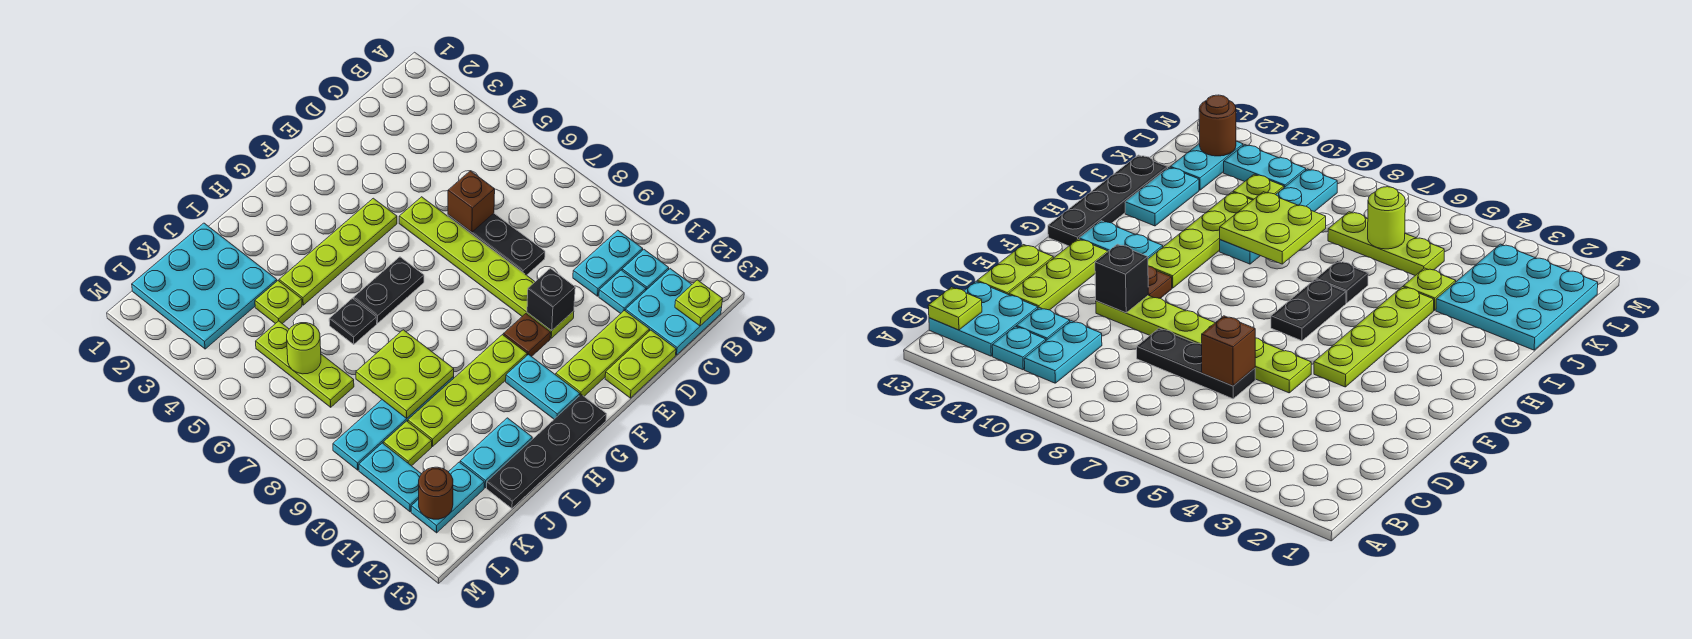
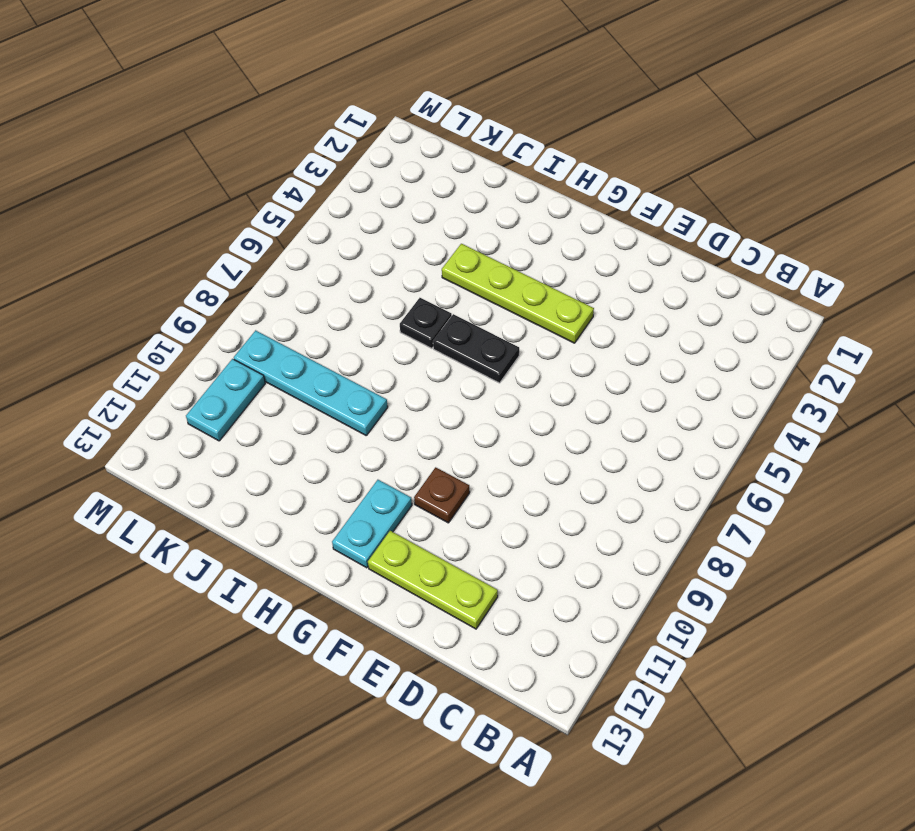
none -> cyan 1x2 plate [573,230,643,296]
none -> cyan 1x1 plate [622,250,669,290]
none -> cyan 2x2 plate [625,269,722,355]

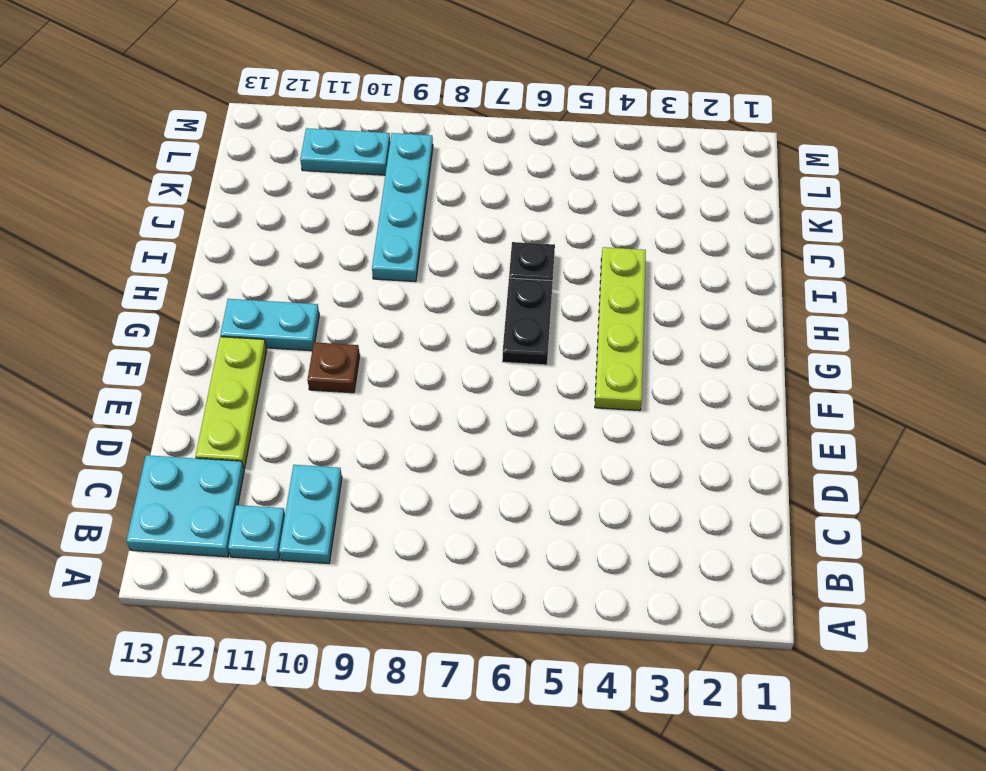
none -> cyan 1x1 plate [599,270,646,314]
none -> black 1x3 plate [448,213,545,275]
none -> lime 1x2 plate [605,330,676,398]

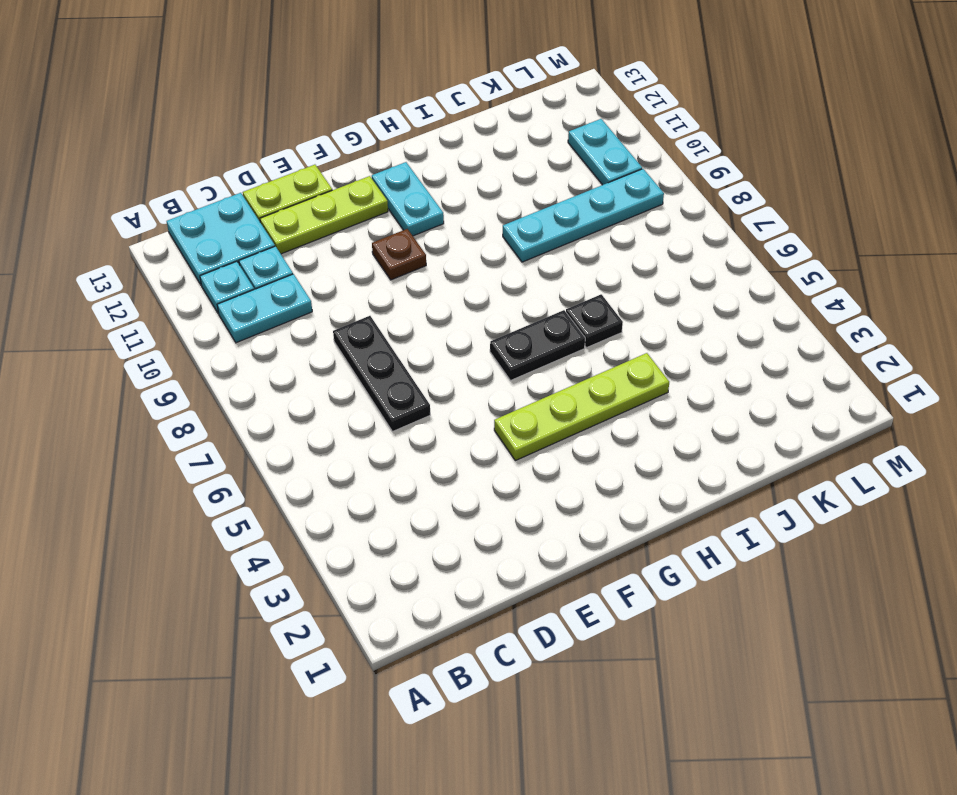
none -> lime 1x6 plate [399,197,574,338]
none -> lime 1x4 plate [408,335,527,446]
none -> black 1x4 plate [487,395,606,508]

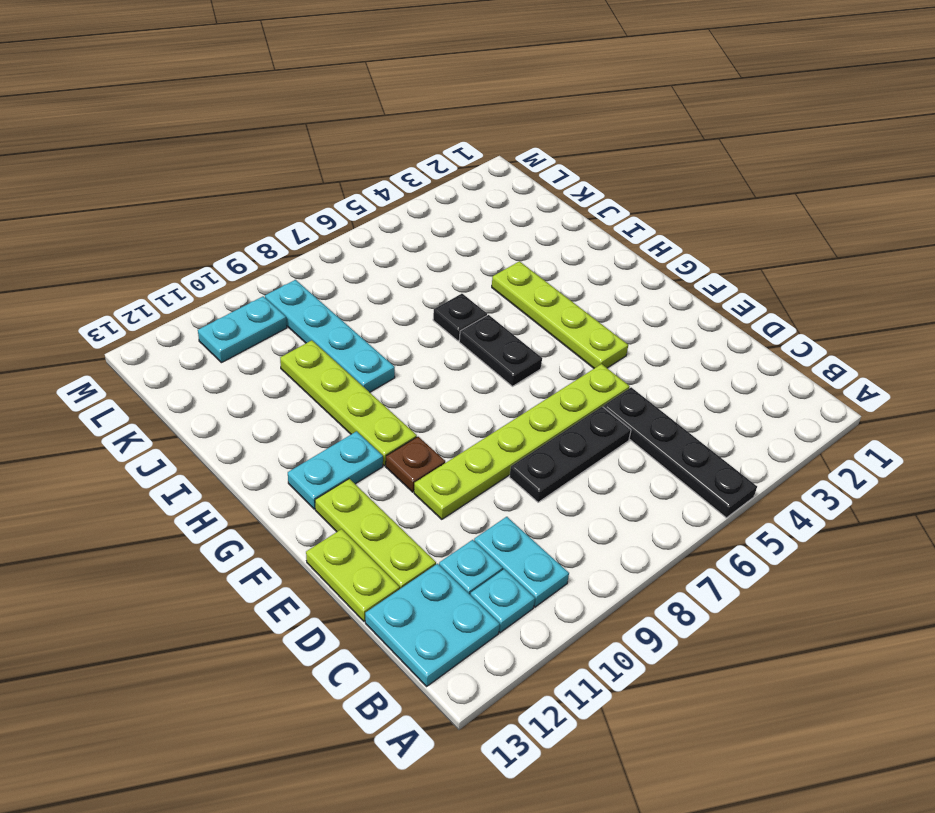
black 1x4 plate [603,387,757,518] -> black 1x4 plate moved to [487,395,606,508]
none -> cyan 1x2 plate [460,418,532,488]
none -> cyan 3x3 plate [132,223,277,349]
none -> lime 1x1 plate [255,281,302,324]

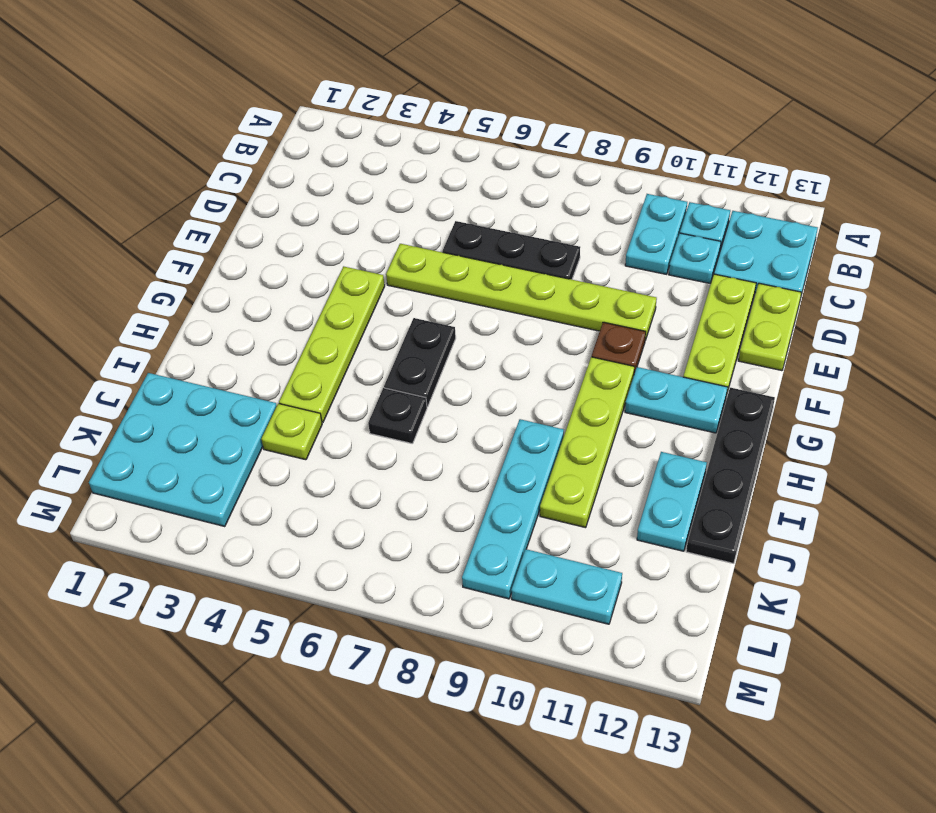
none -> lime 1x3 plate [256,321,354,407]
none -> lime 1x1 plate [383,421,432,466]
none -> cyan 1x2 plate [411,462,484,533]

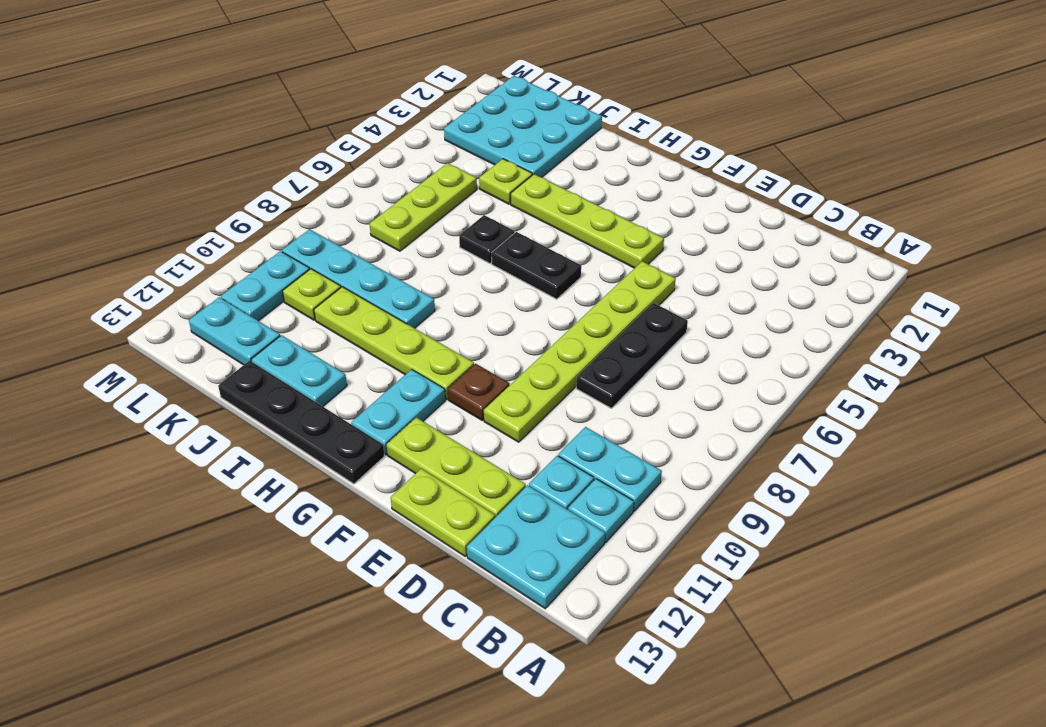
none -> lime 1x1 plate [675,280,722,326]
none -> brown 1x1 brick [448,171,495,232]
none -> black 1x1 brick [527,268,575,331]

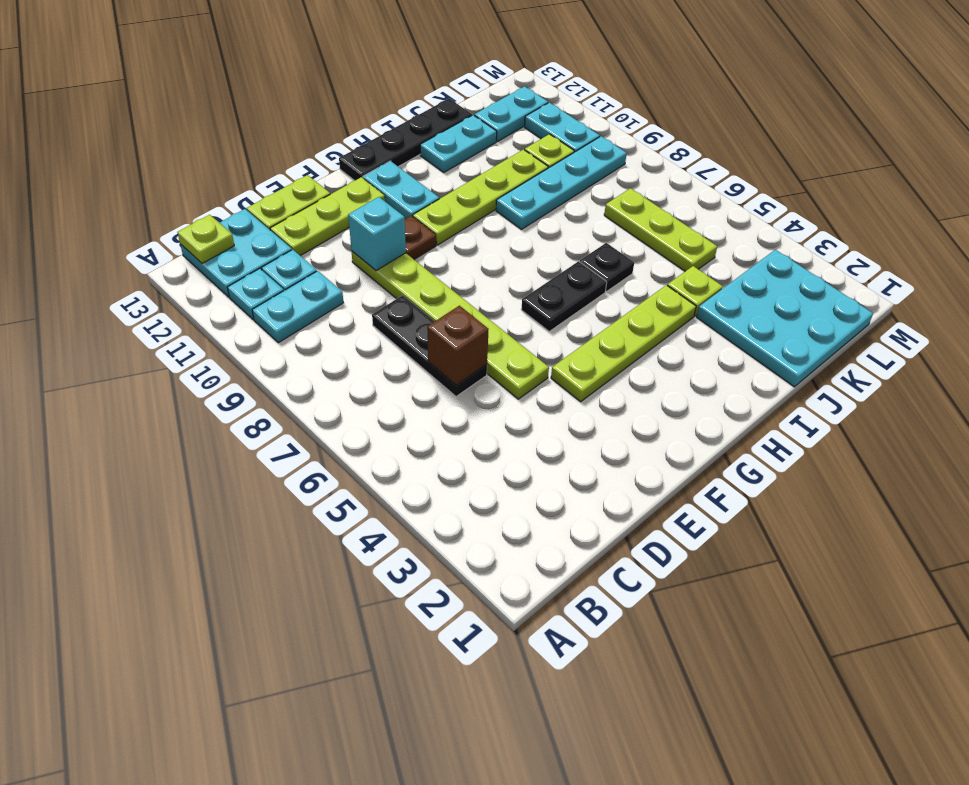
cyan 1x1 brick [348,197,406,271] -> black 1x1 brick [527,268,575,331]
none -> lime 2x2 plate [356,330,454,418]
none -> lime 1x1 round brick [287,323,321,374]
none -> brown 1x1 round brick [419,467,453,519]

